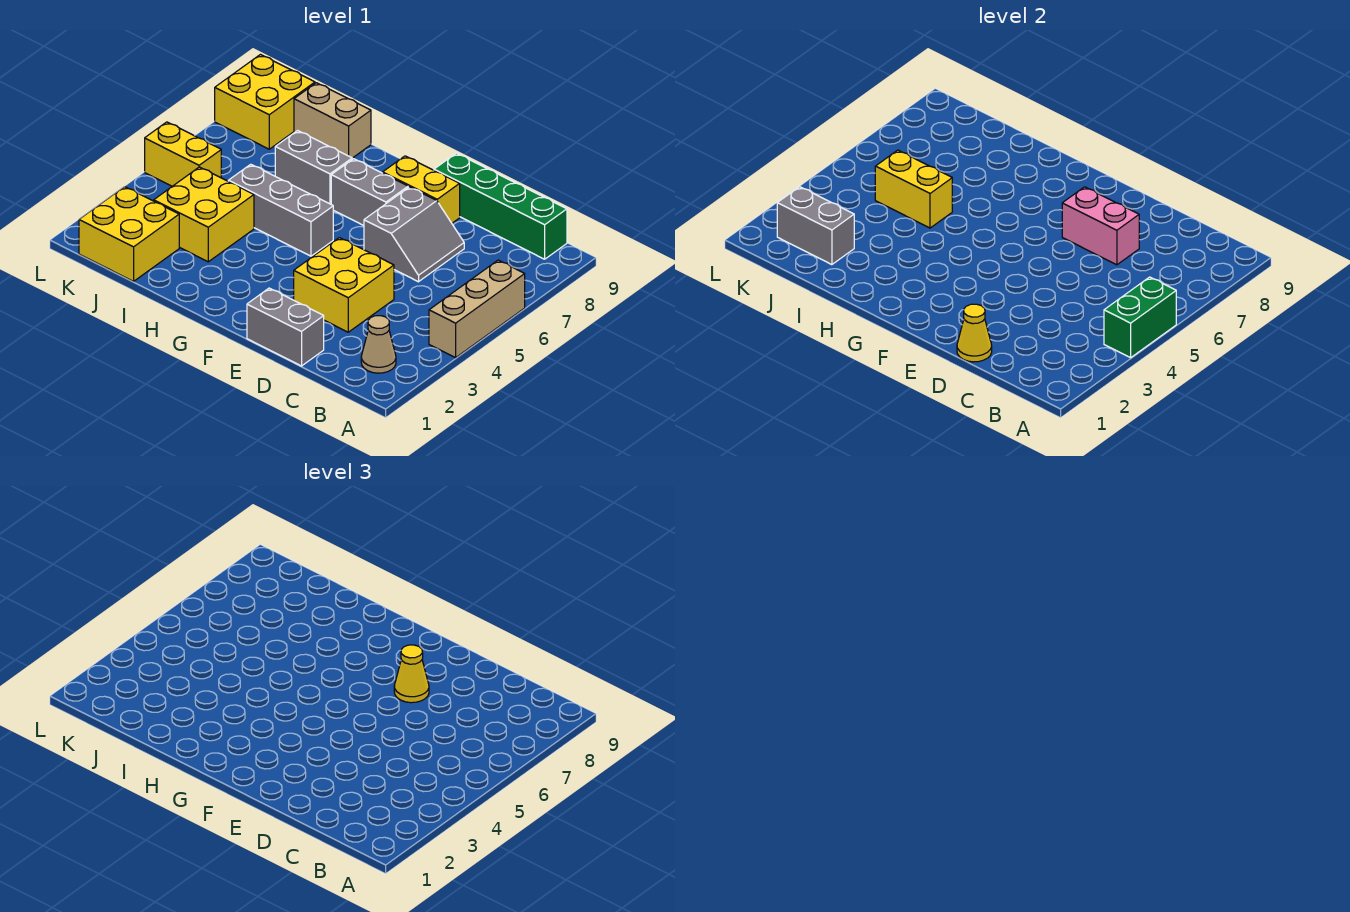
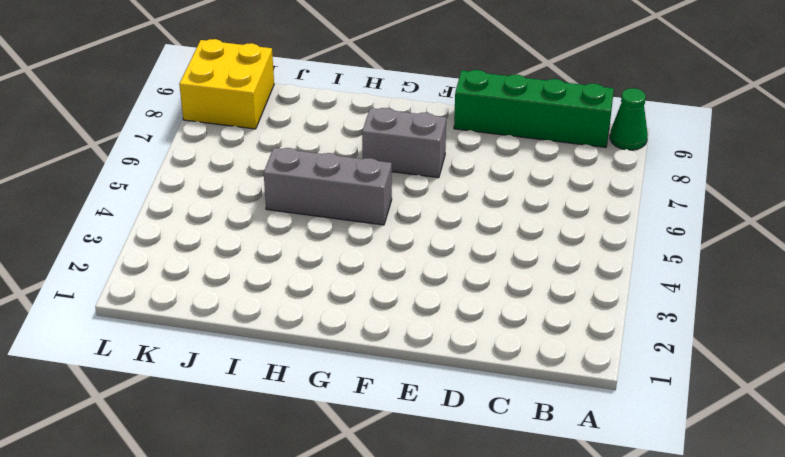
green 1x1 cone [610,88,648,150] -> none
none -> tan 1x3 brick [429,260,525,358]
none -> tan 1x1 cone [361,316,396,373]
none -> grey 1x2 brick [247,288,324,366]

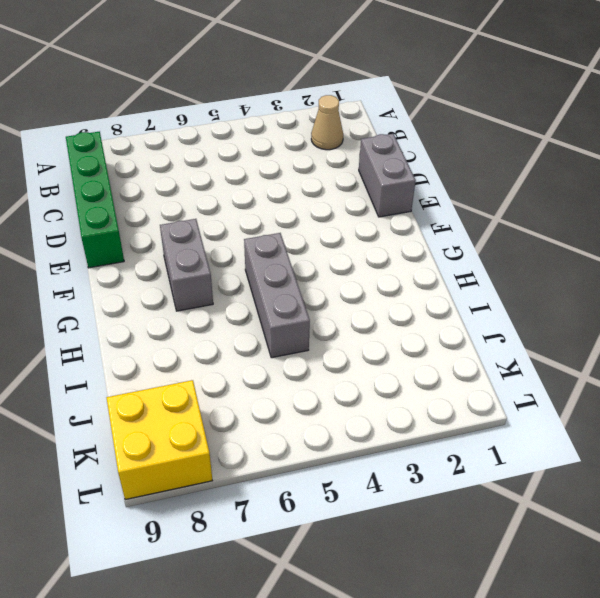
none -> tan 1x3 brick [429,260,525,358]
none -> yellow 2x2 brick [294,238,394,332]
none -> grey 2x2 slope [364,187,464,282]

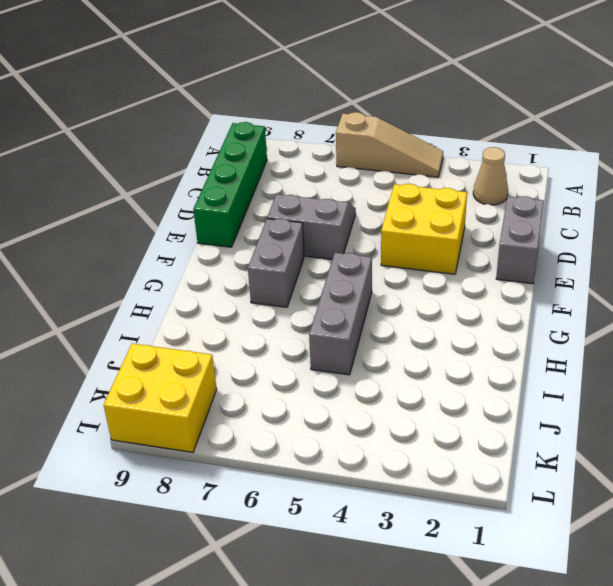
tan 1x3 slope [336,112,443,177] -> tan 1x3 brick [429,260,525,358]
none -> yellow 1x2 brick [383,156,460,223]
none -> grey 1x2 brick [275,131,352,204]
none -> yellow 2x2 brick [154,167,254,262]

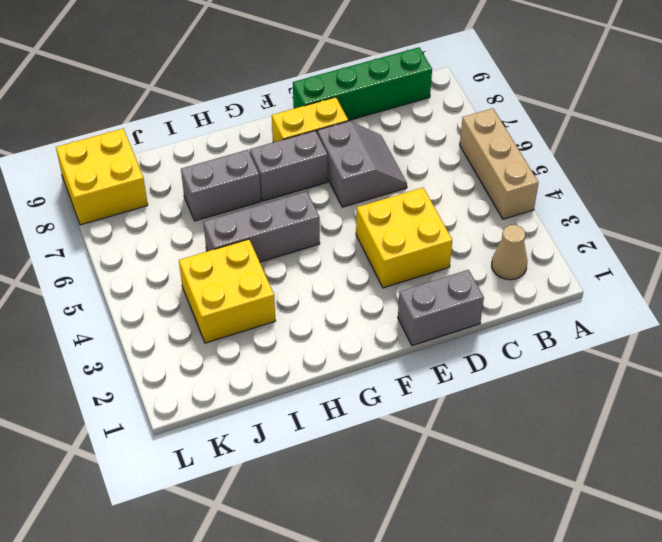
none -> tan 1x2 brick [294,83,371,158]
none -> yellow 2x2 brick [79,187,179,281]
none -> yellow 1x2 brick [145,122,221,186]

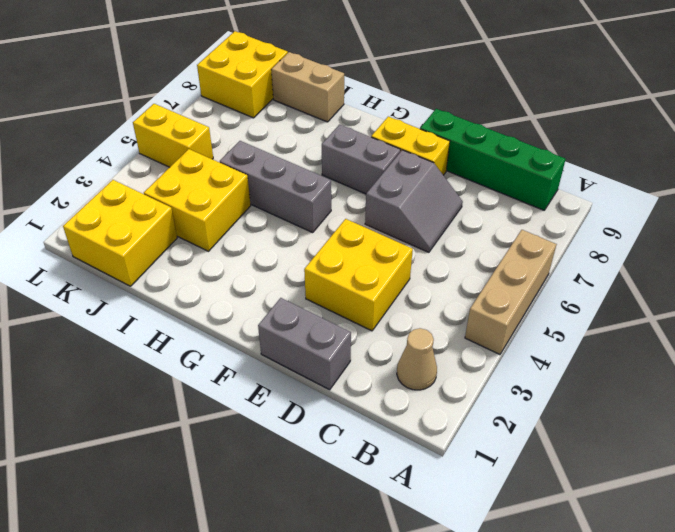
none -> grey 1x2 brick [275,131,352,204]
none -> green 1x2 brick [1104,277,1176,358]
none -> yellow 1x1 cone [957,304,992,362]

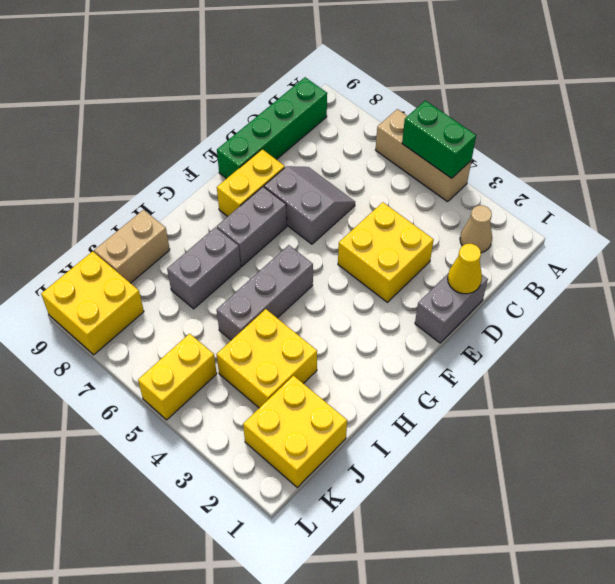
none -> pink 1x2 brick [1062,187,1139,265]
none -> yellow 1x2 brick [875,150,952,228]
none -> grey 1x2 brick [777,187,854,265]

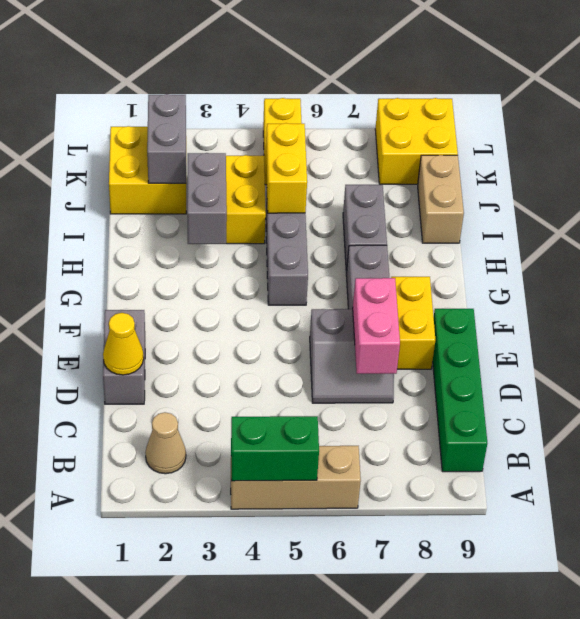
grey 1x2 brick [187,153,227,244] -> none
none -> yellow 2x2 brick [294,238,394,332]
none -> yellow 1x1 cone [394,645,429,703]

